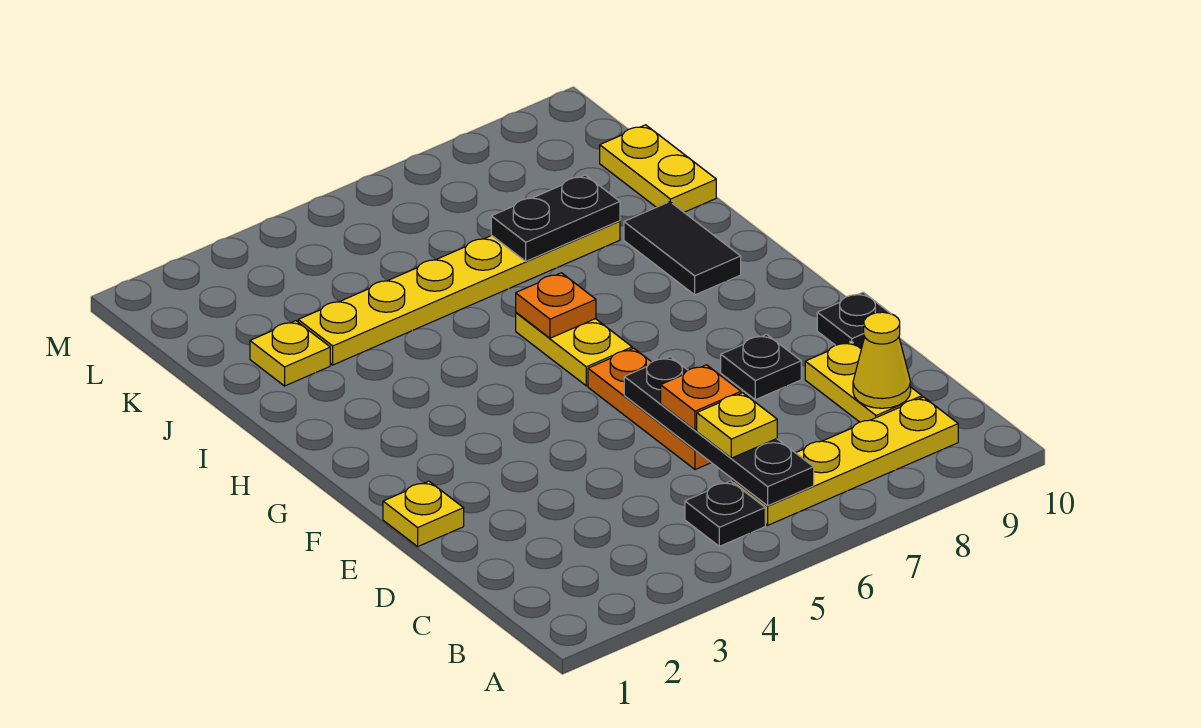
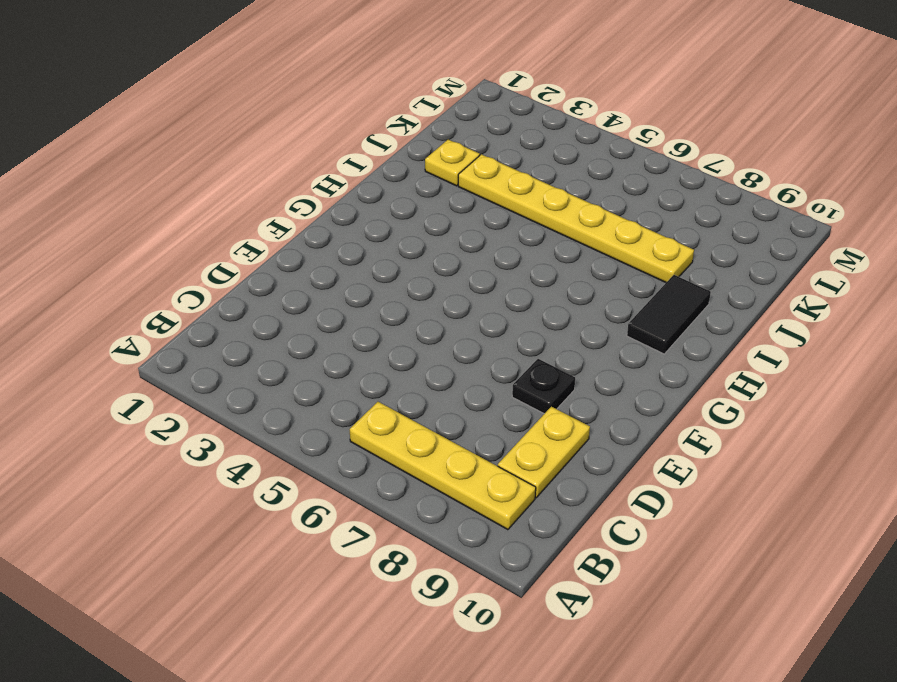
none -> black 1x1 plate [685,481,765,546]
none -> orange 1x3 plate [588,348,711,470]
none -> yellow 1x1 plate [383,481,464,546]

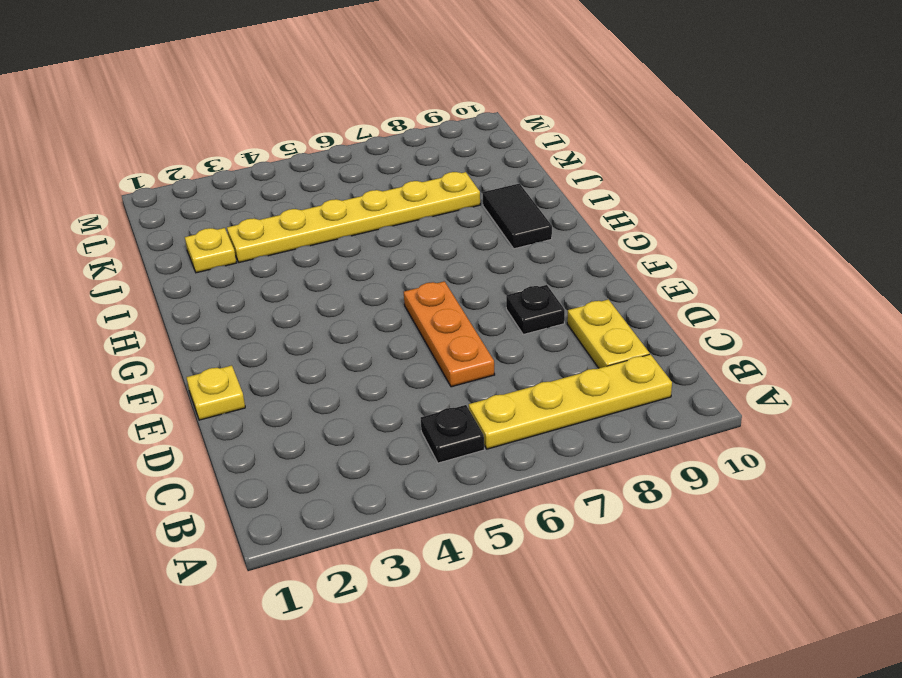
none -> black 1x1 plate [817,292,891,349]
none -> yellow 1x2 plate [516,313,632,386]
none -> yellow 1x2 plate [600,125,716,212]

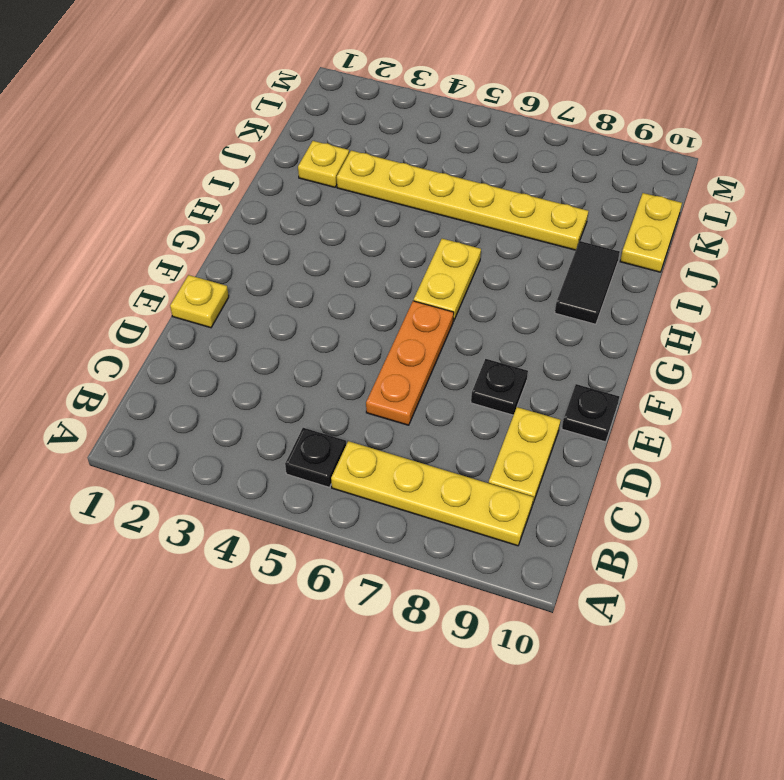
none -> black 1x4 plate [624,357,814,506]
none -> yellow 1x1 cone [853,312,911,408]
none -> orange 1x1 plate [516,273,596,338]

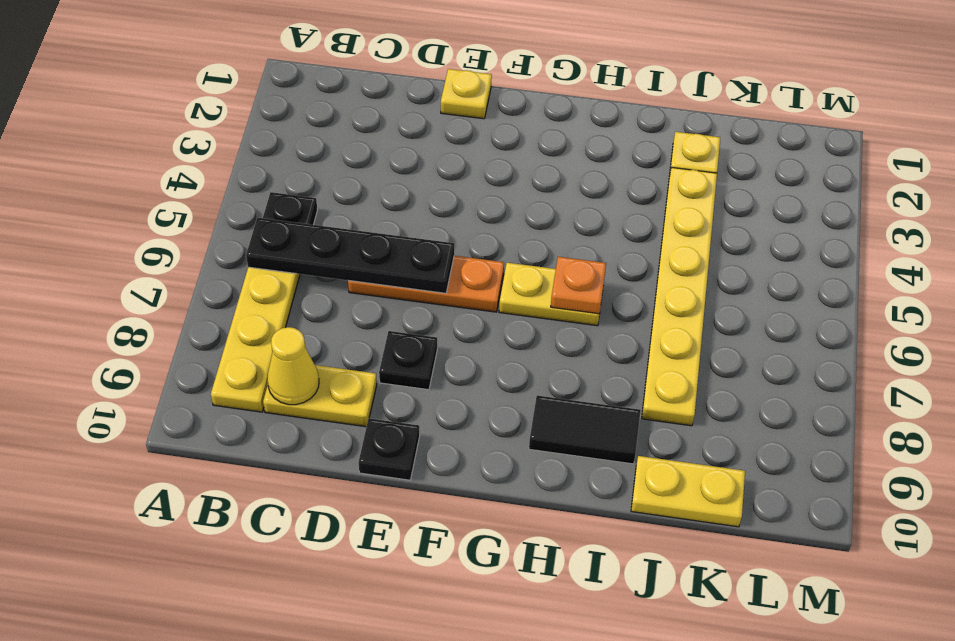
none -> black 1x2 plate [491,175,620,261]
none -> yellow 1x1 plate [697,393,777,458]
none -> orange 1x1 plate [661,365,741,430]

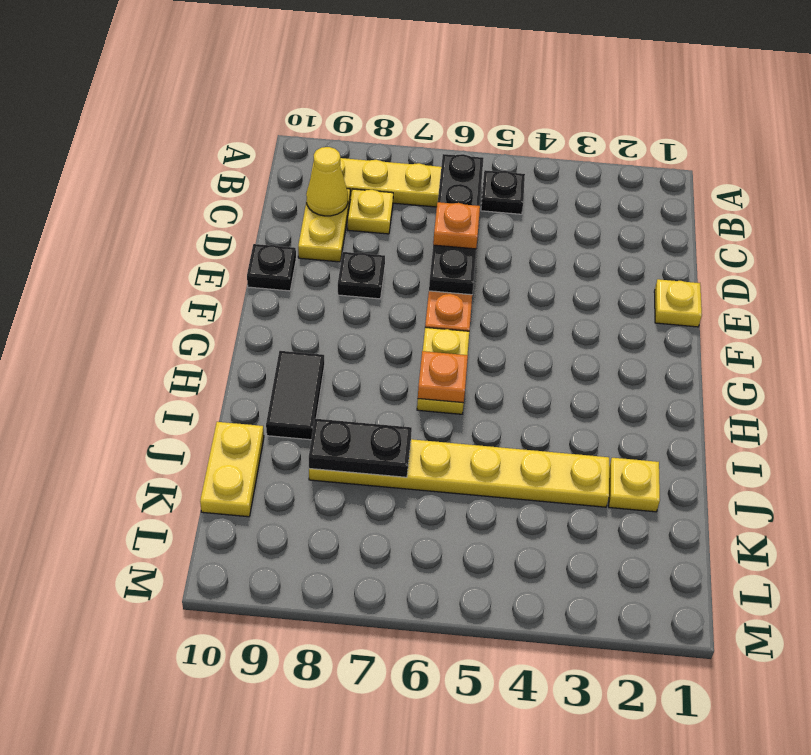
yellow 1x1 plate [348,189,393,234] -> yellow 1x1 plate moved to [697,393,777,458]

